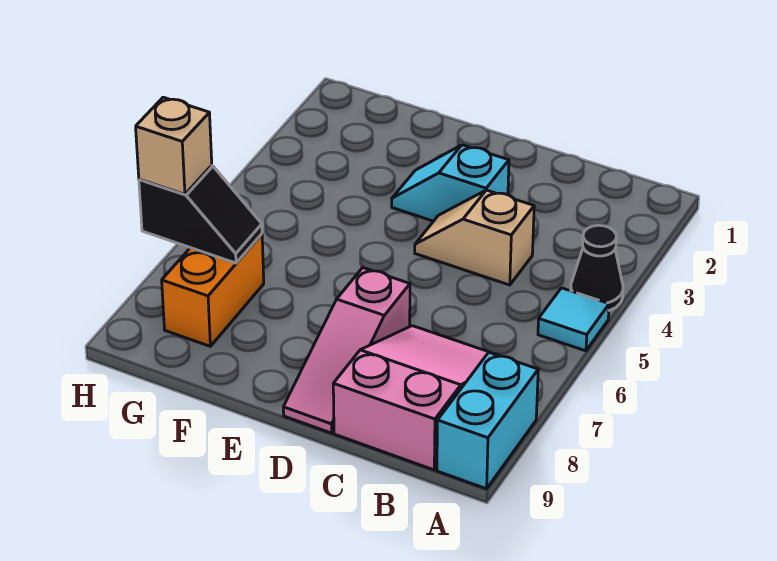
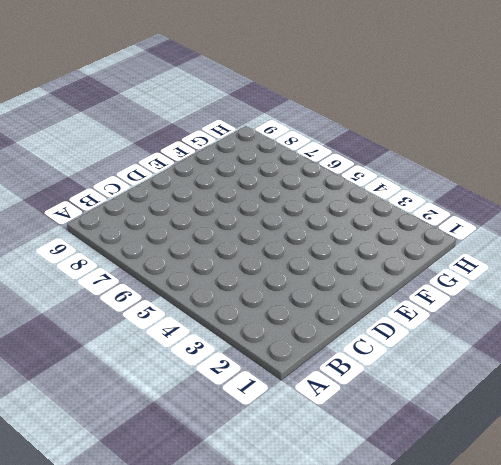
none -> black 1x1 cone [571,225,623,311]
none -> cyan 1x1 tile [538,288,609,351]

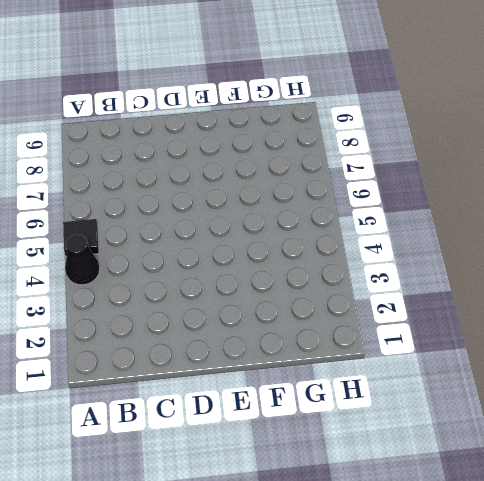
black 1x1 tile [63,219,99,257] -> cyan 1x1 tile [538,288,609,351]
none -> cyan 1x2 brick [437,353,538,489]
none -> pink 2x3 slope [333,326,499,470]

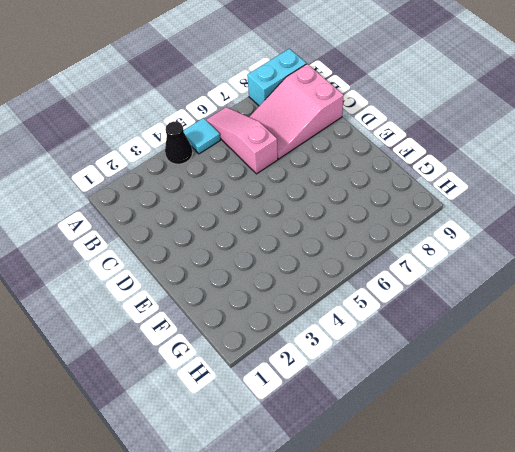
pink 1x3 slope [206,107,278,174] -> pink 1x3 slope turned to [283,268,410,433]
none -> tan 1x2 slope [415,190,534,285]
none -> cyan 1x2 slope [392,145,509,221]

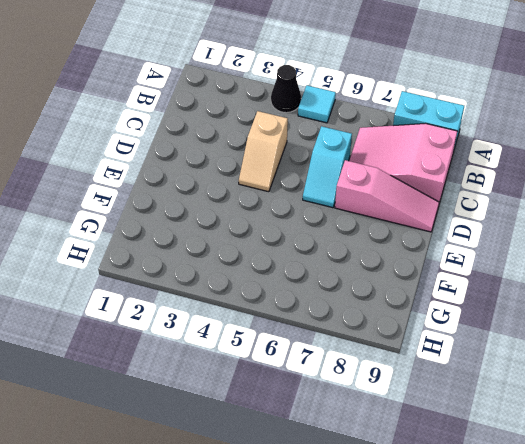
cyan 1x2 slope [303,126,352,208] -> cyan 1x2 slope moved to [392,145,509,221]
none -> orange 1x2 brick [162,234,264,346]
none -> black 1x2 slope [139,165,262,263]

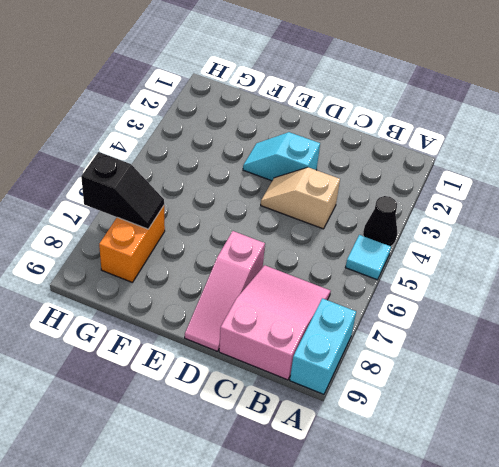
none -> tan 1x1 brick [136,97,212,194]

